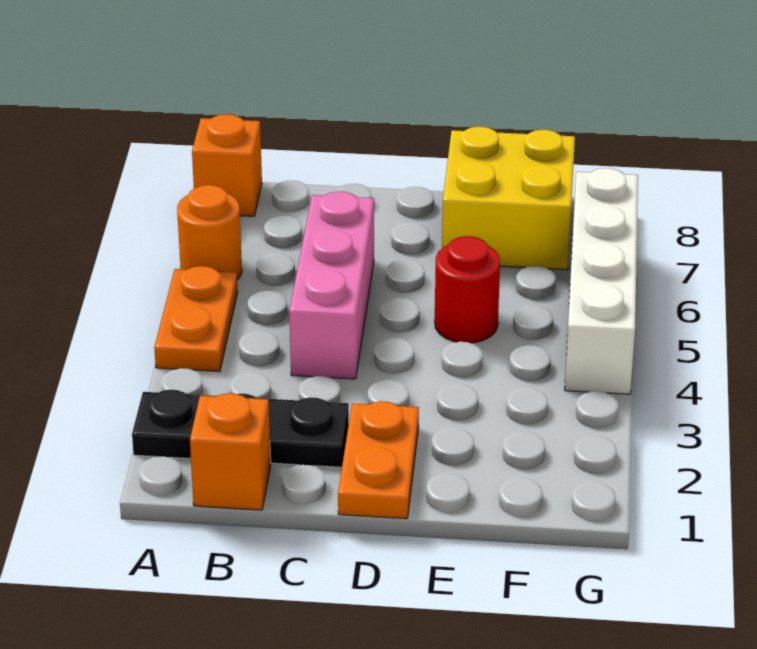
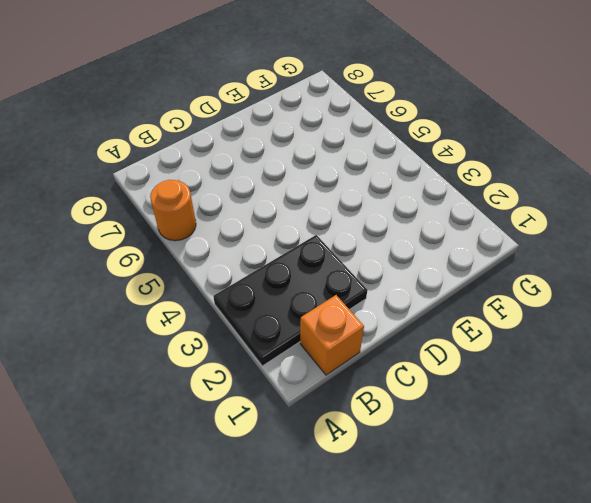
black 2x3 plate [213,235,367,366] -> black 1x3 plate [132,390,349,467]
none -> orange 1x2 plate [154,266,238,372]
none -> orange 1x1 brick [192,114,262,216]

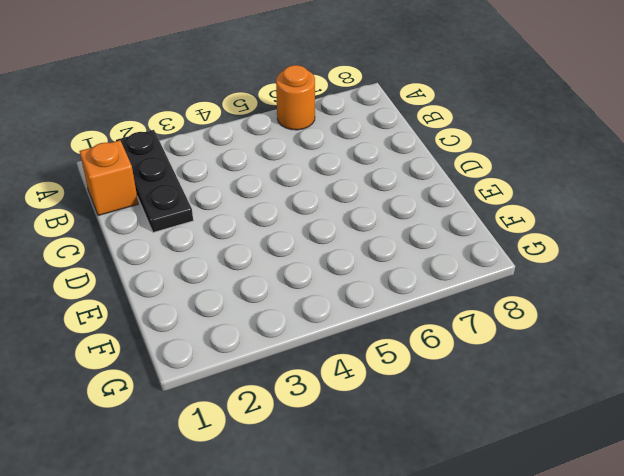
none -> orange 1x2 plate [154,266,238,372]
none -> orange 1x1 brick [192,114,262,216]

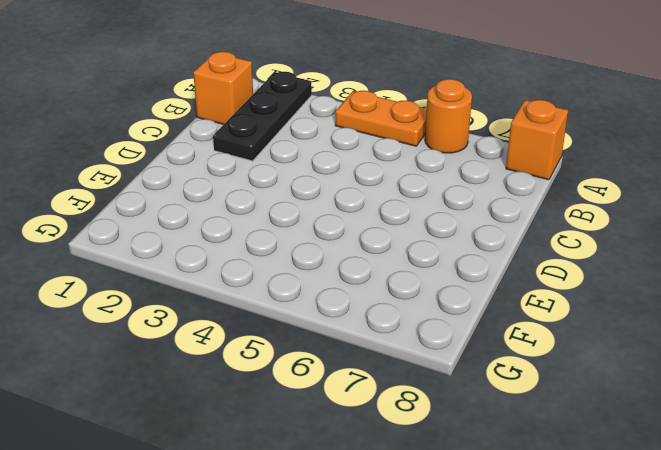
none -> pink 1x3 brick [289,192,374,379]
none -> orange 1x2 plate [338,401,419,519]

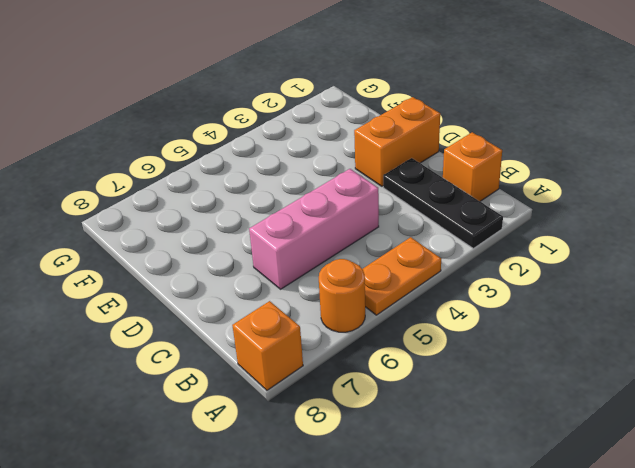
orange 1x2 brick [354,97,440,186] -> orange 1x2 plate [338,401,419,519]
none -> red 1x1 round brick [435,236,500,343]
none -> yellow 2x2 brick [442,126,575,270]

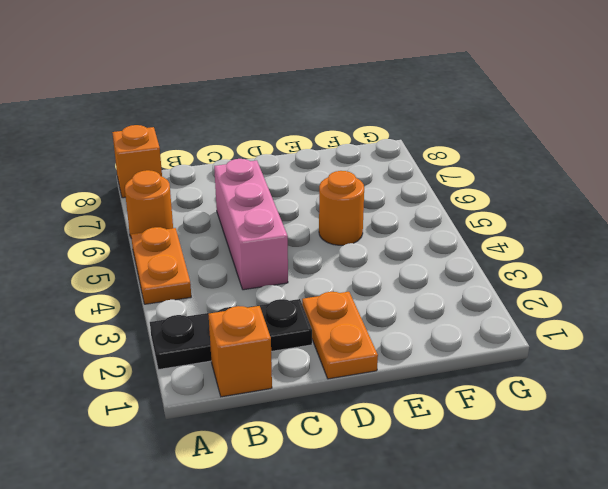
orange 1x1 round brick [319,171,364,245] -> red 1x1 round brick [435,236,500,343]
none -> yellow 2x2 brick [442,126,575,270]
none -> white 1x4 brick [565,168,638,394]

